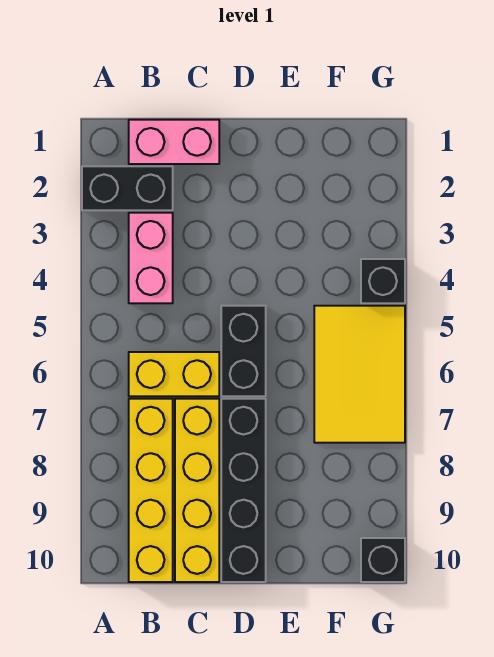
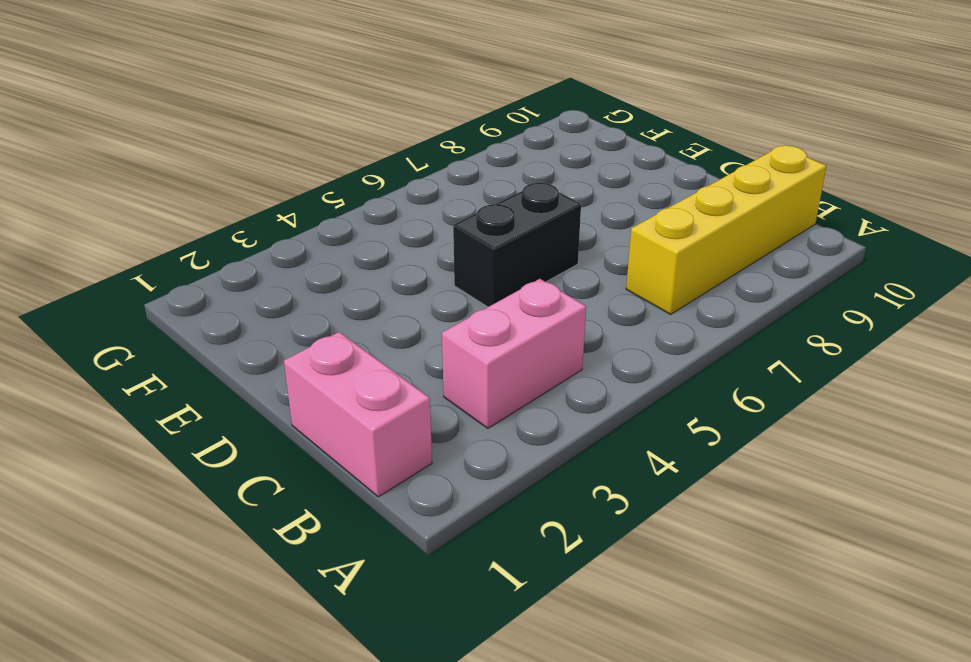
none -> black 1x2 brick [82,166,173,210]
none -> yellow 1x2 brick [129,352,219,396]

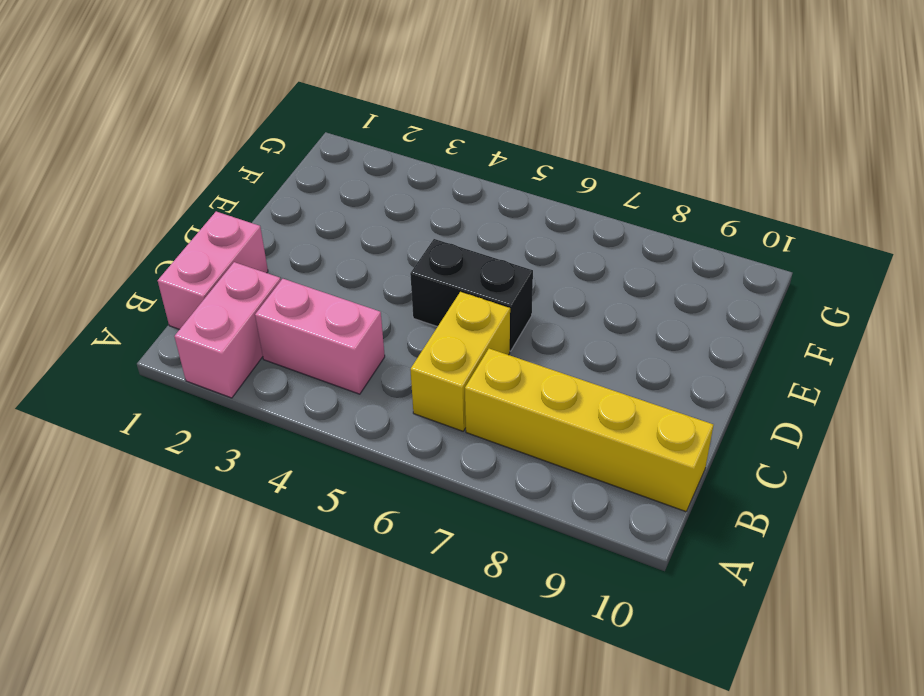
pink 1x2 brick [175,262,281,398] -> black 1x2 brick [82,166,173,210]
none -> yellow 1x4 brick [175,399,219,582]
none -> black 1x4 brick [221,399,266,582]

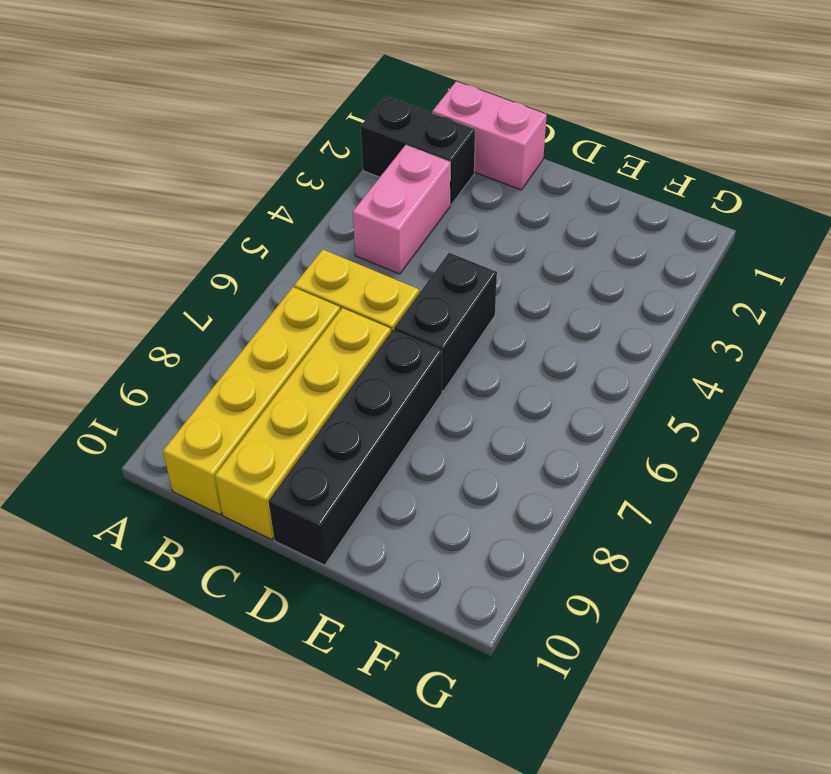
none -> yellow 2x3 tile [314,306,405,443]
none -> black 1x1 brick [361,259,405,303]

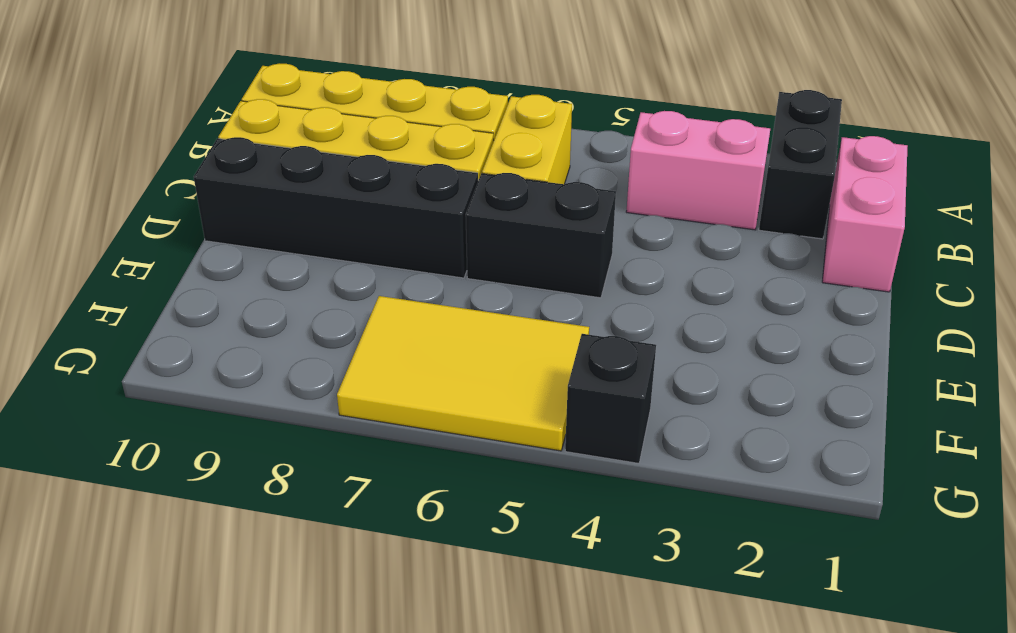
none -> black 1x1 brick [361,538,405,582]

